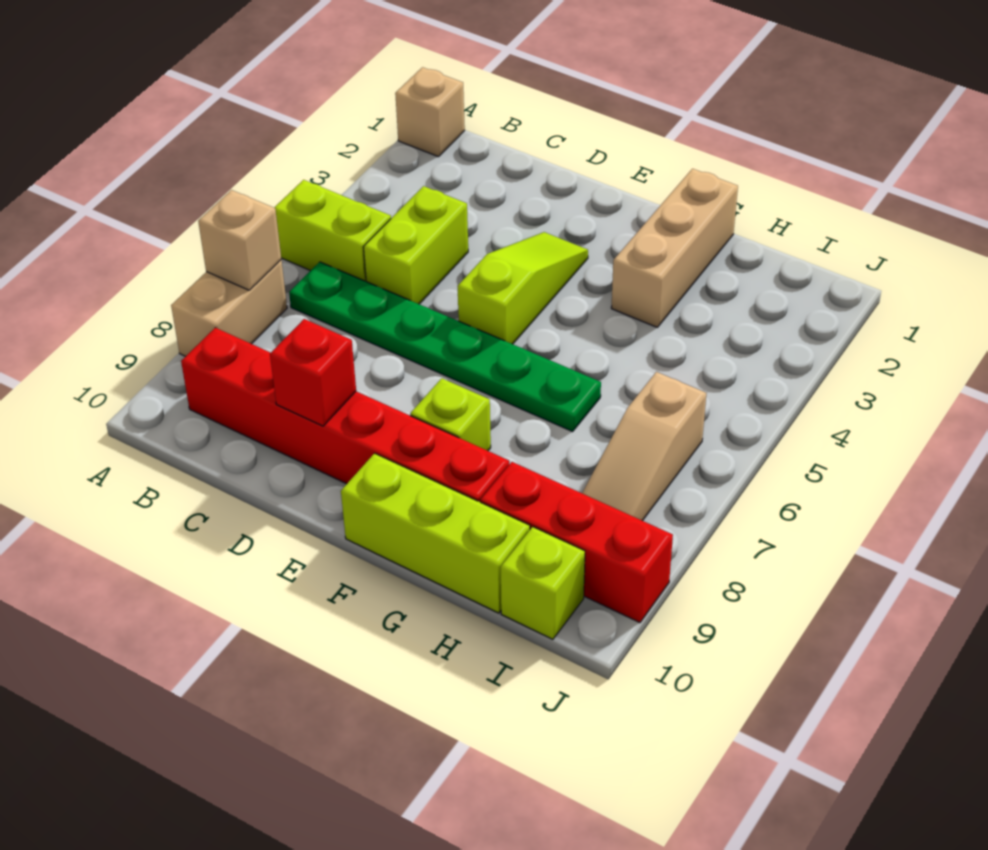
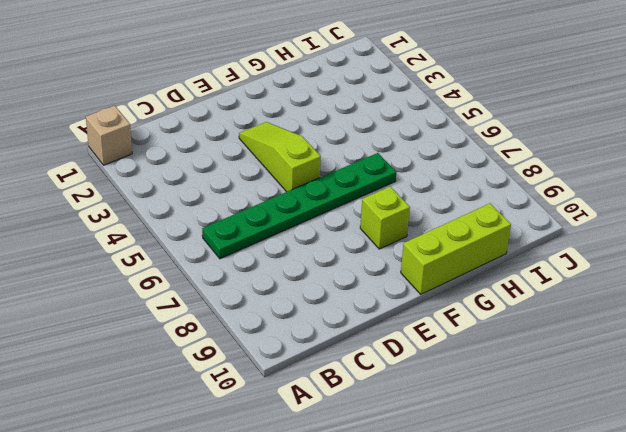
none -> lime 1x2 brick [274,180,391,281]
none -> tan 1x2 brick [171,260,287,356]
none -> red 1x6 brick [181,328,509,502]

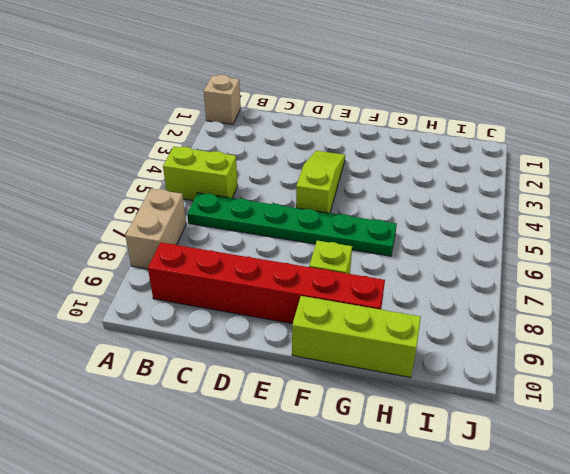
none -> lime 1x2 brick [364,186,468,304]
none -> tan 1x3 brick [611,169,738,327]
none -> red 1x3 brick [480,462,673,623]

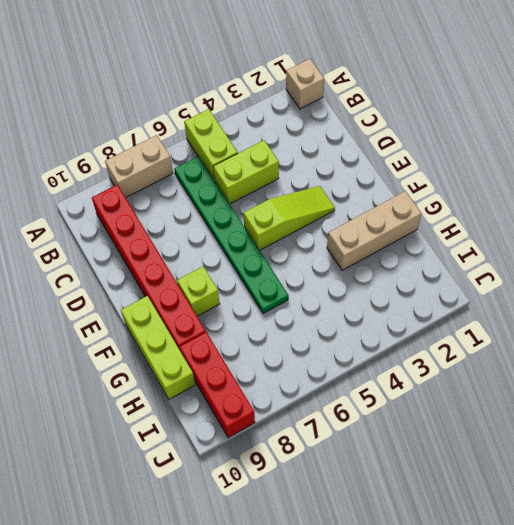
none -> tan 1x3 slope [582,372,707,521]
none -> lime 1x1 brick [501,527,585,639]
none -> tan 1x1 brick [198,190,281,290]

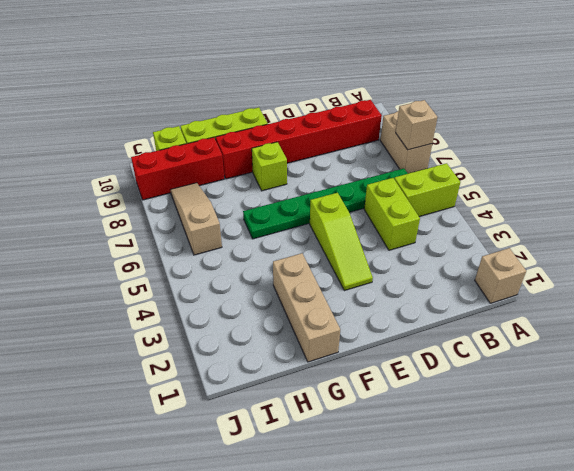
none -> red 1x1 brick [270,319,356,426]

